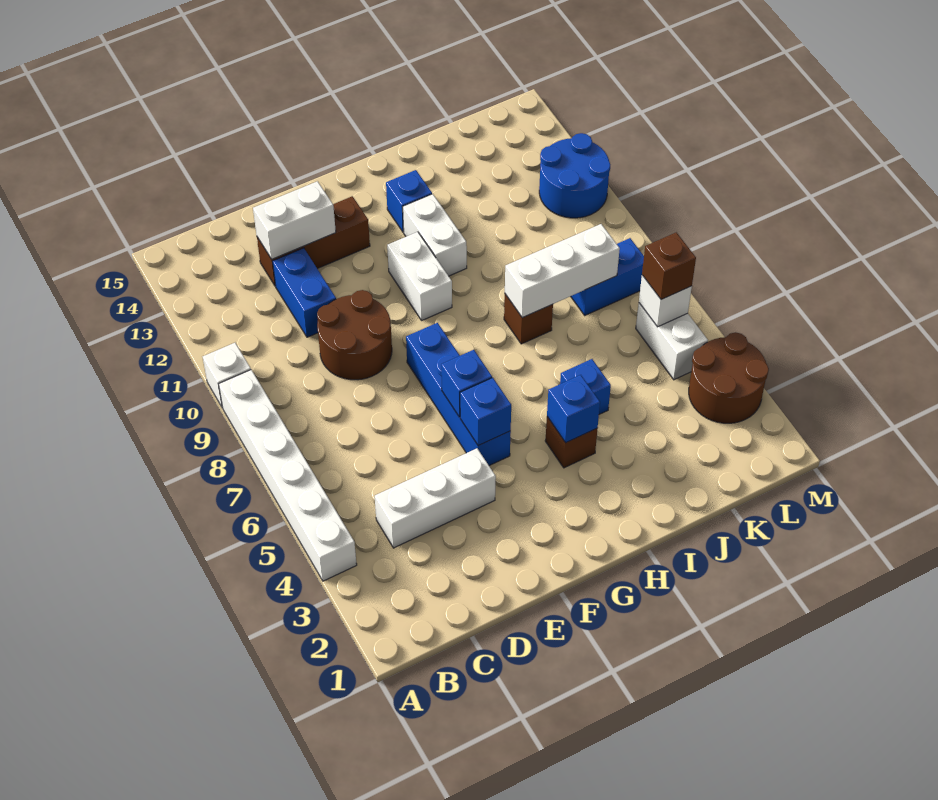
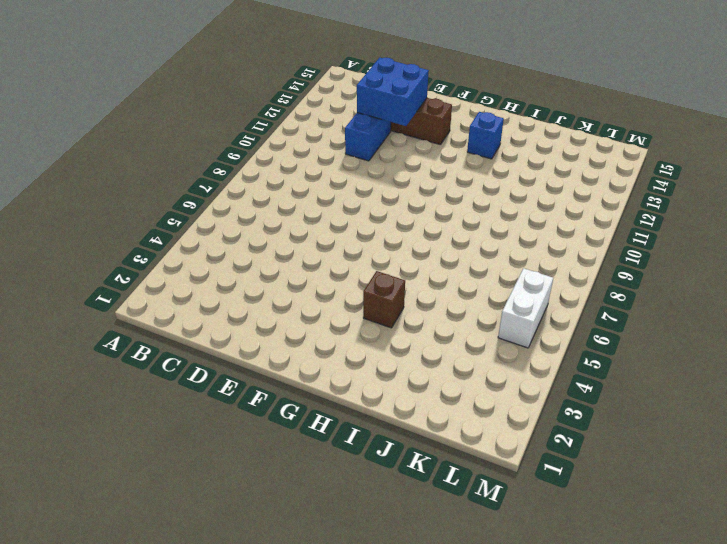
blue 2x2 brick [357,58,429,126] -> white 1x2 brick [253,181,336,259]
none -> white 1x6 brick [219,370,357,581]
none -> white 1x1 brick [203,343,251,408]
none -> white 1x3 brick [375,448,496,548]

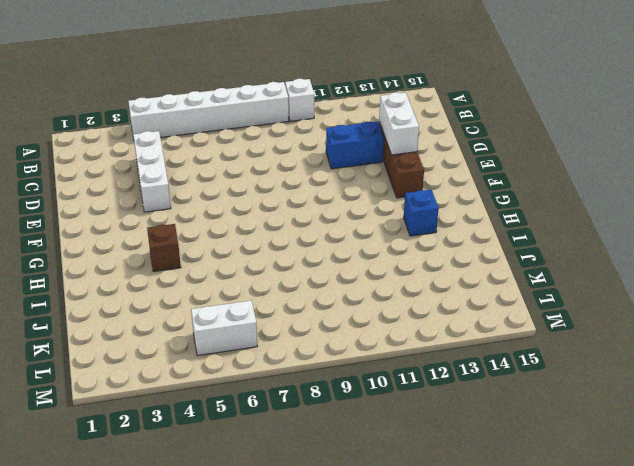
none -> brown 2x2 round brick [317,290,392,380]
none -> blue 1x4 brick [406,323,511,466]
none -> white 1x2 brick [387,232,452,320]

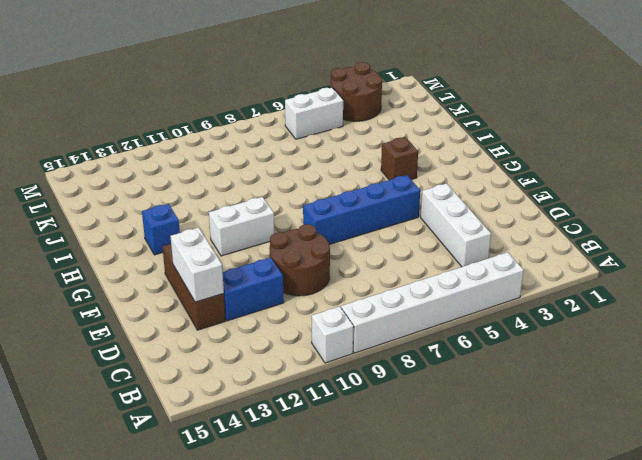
none -> white 1x2 brick [403,194,467,276]
none -> blue 1x1 brick [560,359,611,414]
none -> brown 1x1 brick [504,294,553,344]

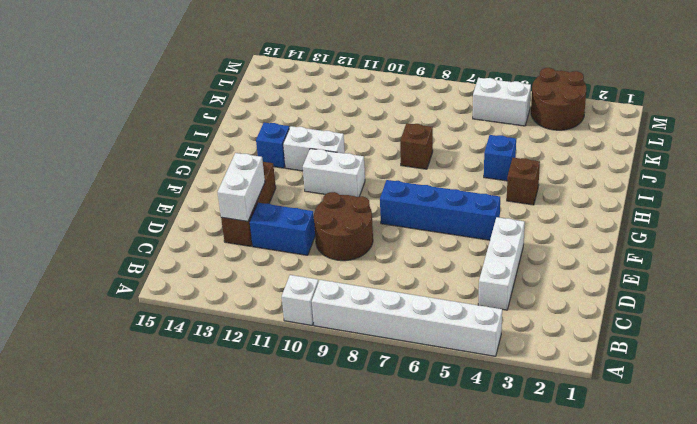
none -> blue 1x2 brick [571,238,644,315]
none -> blue 2x2 round brick [539,133,610,218]
none -> blue 1x1 brick [460,378,511,446]

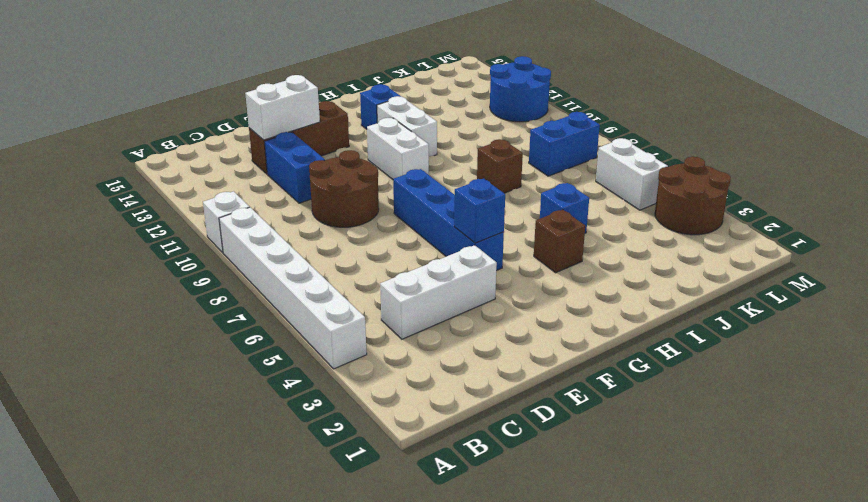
none -> blue 1x1 brick [441,350,492,417]
none -> blue 1x1 brick [547,375,600,443]
none -> white 1x3 brick [505,224,620,318]

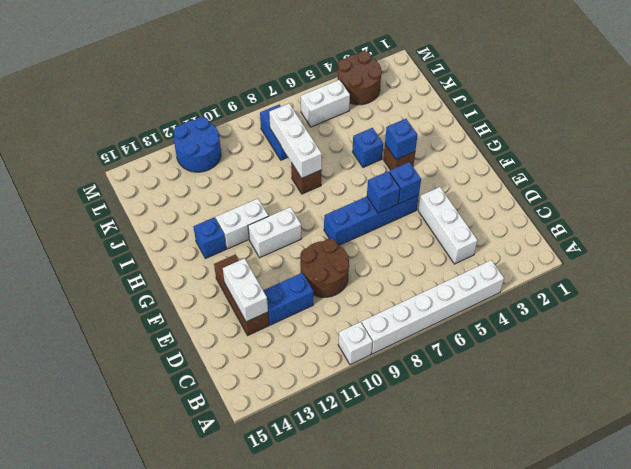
none -> white 1x1 brick [639,275,692,327]
none -> brown 1x1 brick [642,232,696,300]

